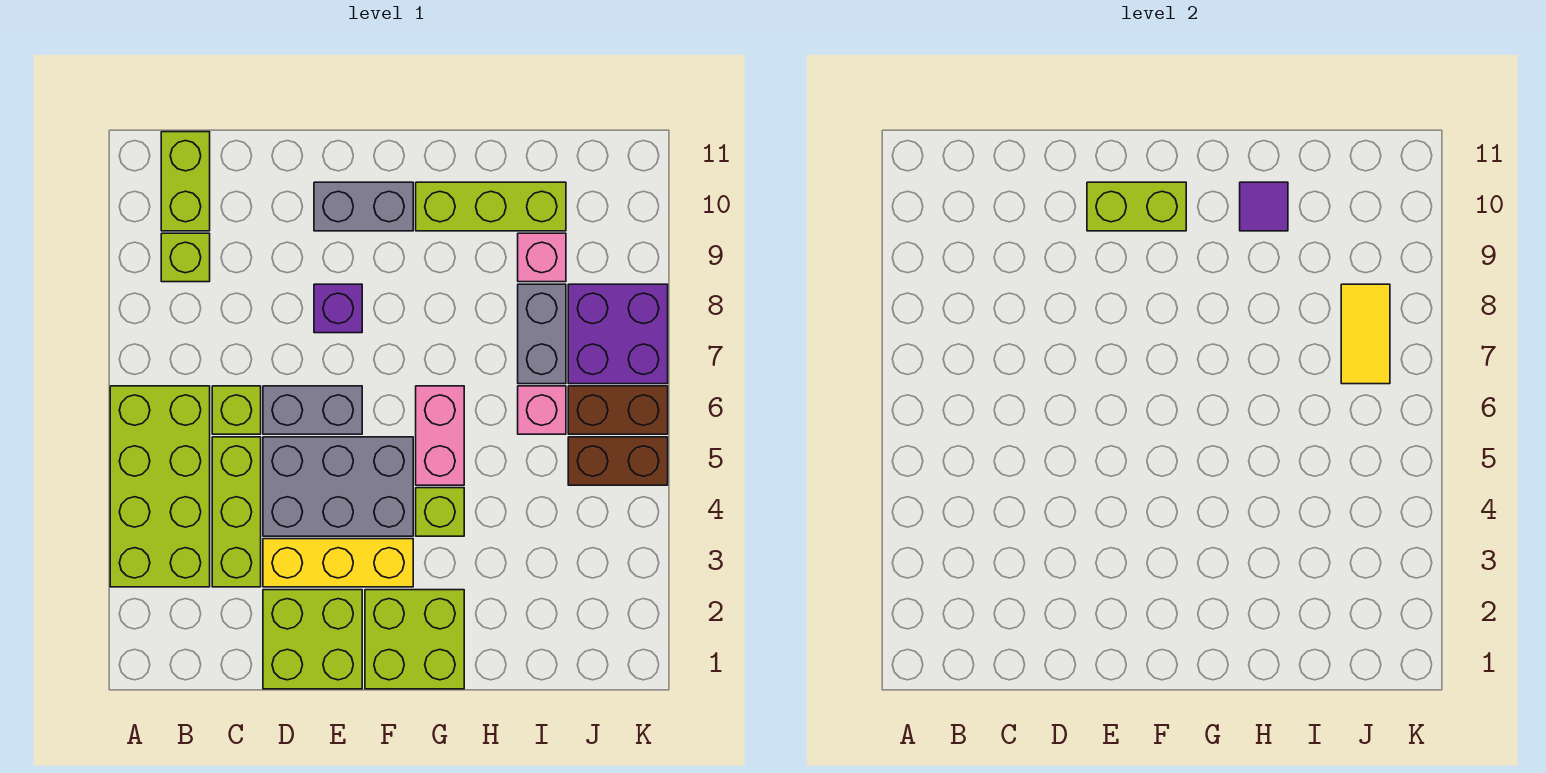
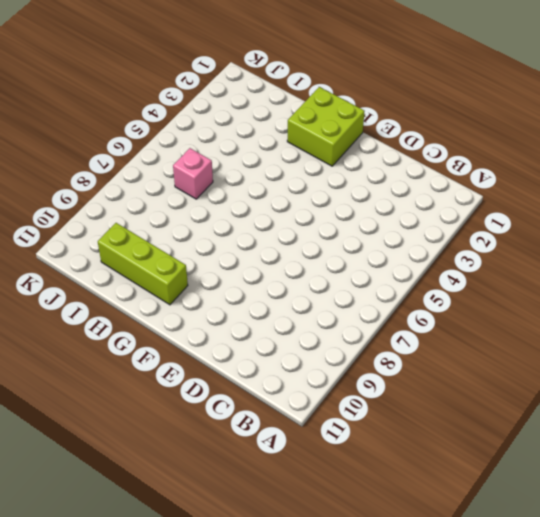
none -> lime 2x4 brick [110,386,210,587]
none -> lime 1x1 brick [161,233,210,282]
none -> lime 1x2 brick [161,132,210,231]

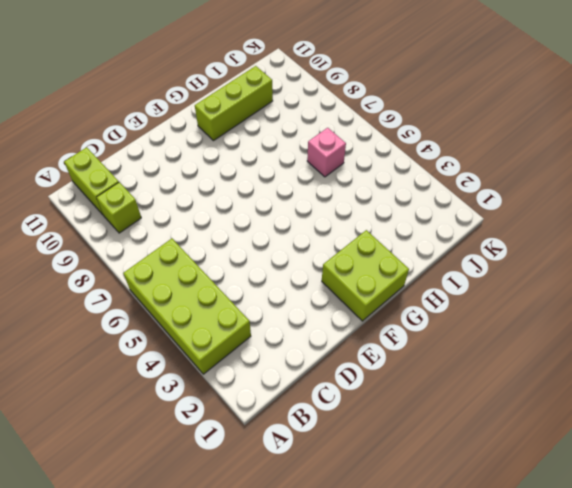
none -> lime 1x3 brick [212,437,261,587]
none -> lime 1x1 brick [212,386,261,434]
none -> lime 2x2 brick [263,590,362,689]

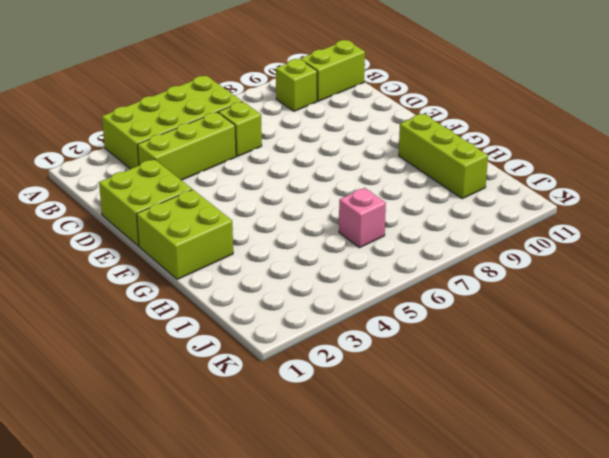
none -> yellow 1x3 brick [263,539,413,587]
none -> grey 2x3 brick [263,437,413,536]
none -> grey 1x2 brick [263,386,362,434]

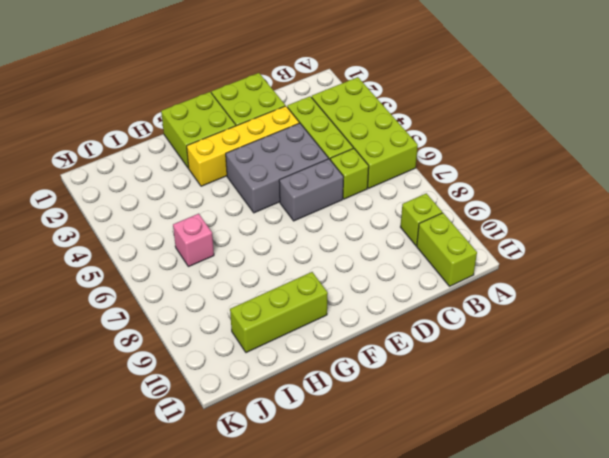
yellow 1x4 brick [187,106,299,186] -> yellow 1x3 brick [263,539,413,587]
none -> purple 1x1 brick [314,284,362,333]
none -> grey 1x2 brick [314,182,413,231]
none -> lime 1x1 brick [416,488,464,536]

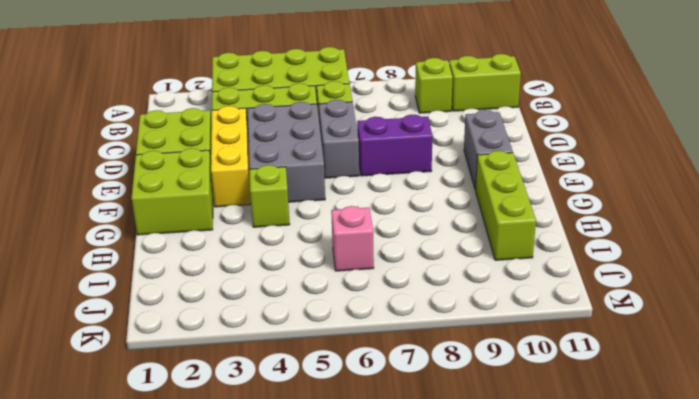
purple 1x2 brick [357,114,432,176] -> purple 1x1 brick [314,284,362,333]
none -> pink 1x2 brick [416,386,464,485]
none -> grey 1x2 brick [518,284,566,384]
none -> pink 1x1 brick [518,233,566,282]

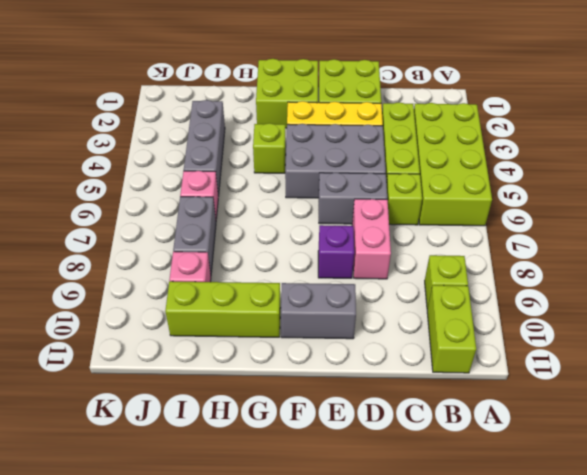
pink 1x2 brick [352,199,391,279] -> pink 1x2 brick moved to [416,386,464,485]
grey 1x3 brick [184,100,225,196] -> none
none -> brown 1x2 brick [568,437,668,485]
none -> brown 1x2 brick [568,386,668,434]
none -> purple 2x2 brick [568,284,668,384]

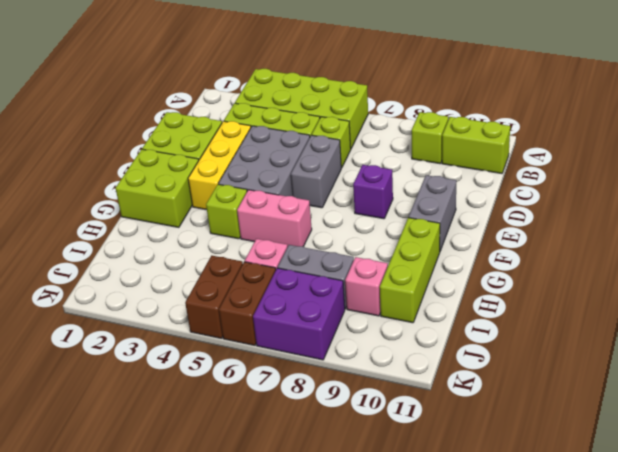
none -> lime 1x2 brick [1087,182,1186,231]
none -> purple 1x1 tile [1240,182,1288,231]
none -> yellow 1x2 tile [1341,284,1390,384]

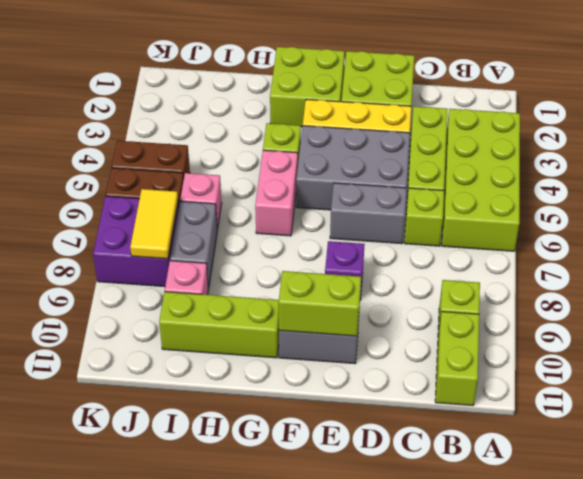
none -> purple 1x1 tile [1240,182,1288,231]

